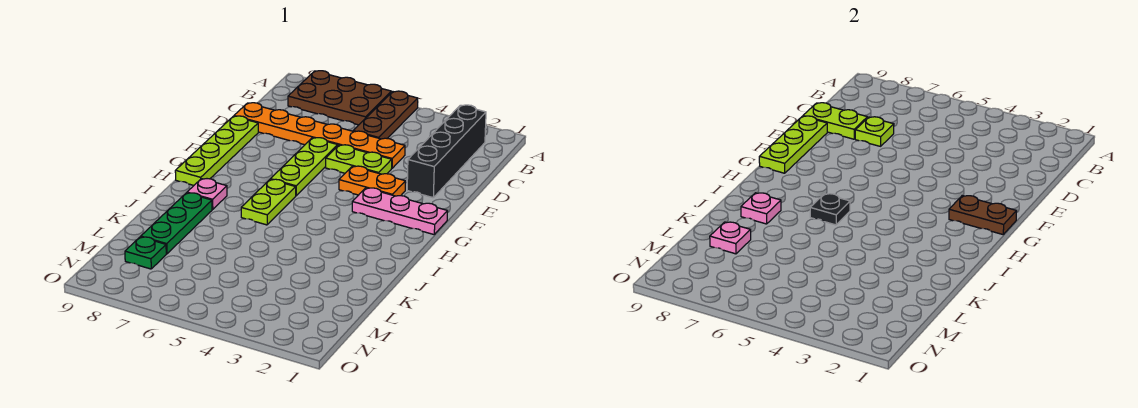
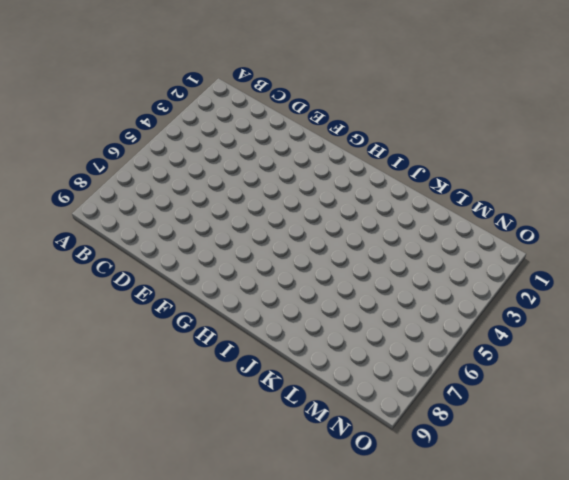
none -> brown 1x3 plate [354,91,418,139]
none -> brown 2x3 plate [288,71,391,125]
none -> black 1x4 brick [407,105,486,198]

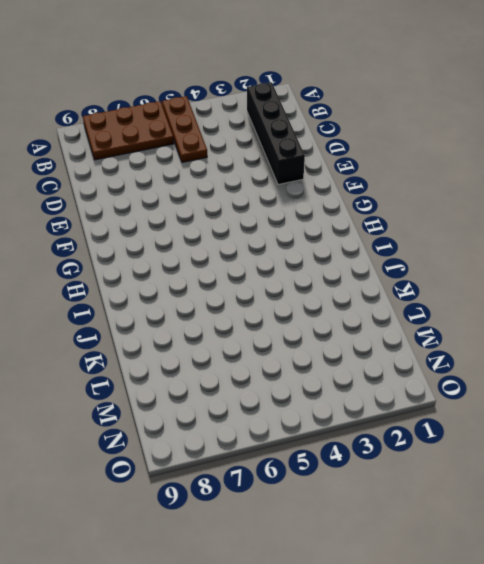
none -> orange 1x6 plate [234,103,405,168]
none -> lime 1x2 plate [326,145,392,174]
none -> lime 1x3 plate [270,138,338,196]

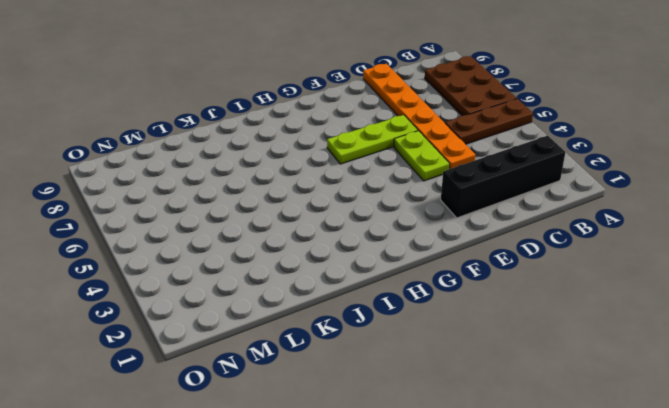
none -> lime 1x4 plate [175,116,258,185]
none -> orange 1x2 plate [339,166,405,196]
none -> pink 1x3 plate [352,188,448,234]

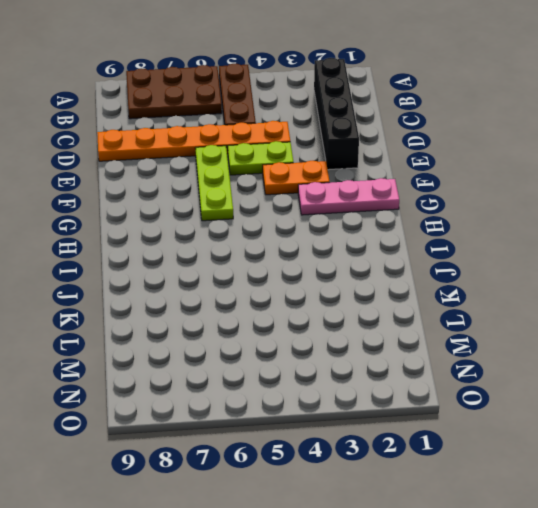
none -> lime 1x4 plate [175,116,258,185]
none -> lime 1x2 plate [241,179,296,225]
none -> pink 1x1 plate [187,179,227,209]

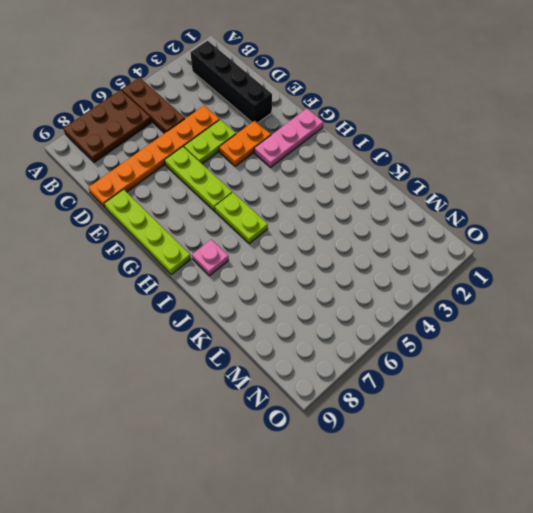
none -> green 1x3 plate [141,193,212,254]
none -> green 1x1 plate [125,237,166,269]
none -> lime 1x1 plate [855,117,894,146]

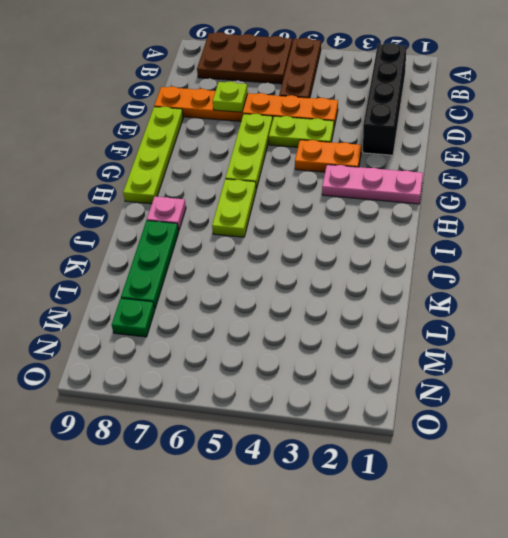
none -> lime 1x2 plate [803,103,867,139]
none -> lime 1x3 plate [759,116,827,173]
none -> brown 1x2 plate [949,196,1017,234]

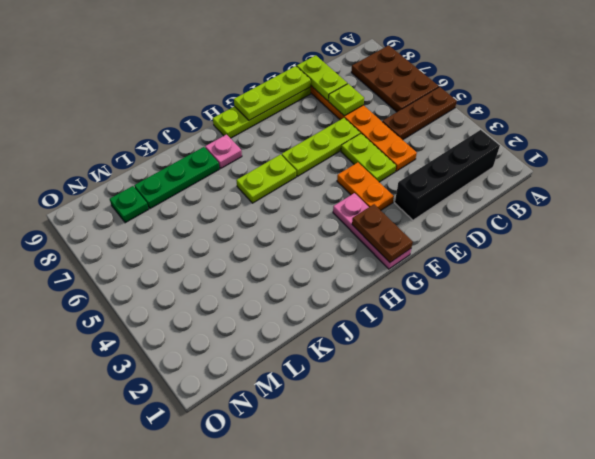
none -> black 1x1 plate [810,194,850,225]
none -> pink 1x1 plate [741,193,781,224]
none -> pink 1x1 plate [710,222,751,254]

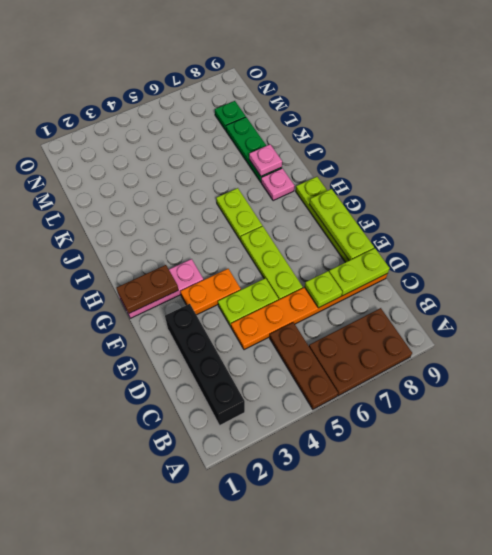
none -> black 1x1 plate [810,194,850,225]
none -> pink 1x1 plate [710,222,751,254]

